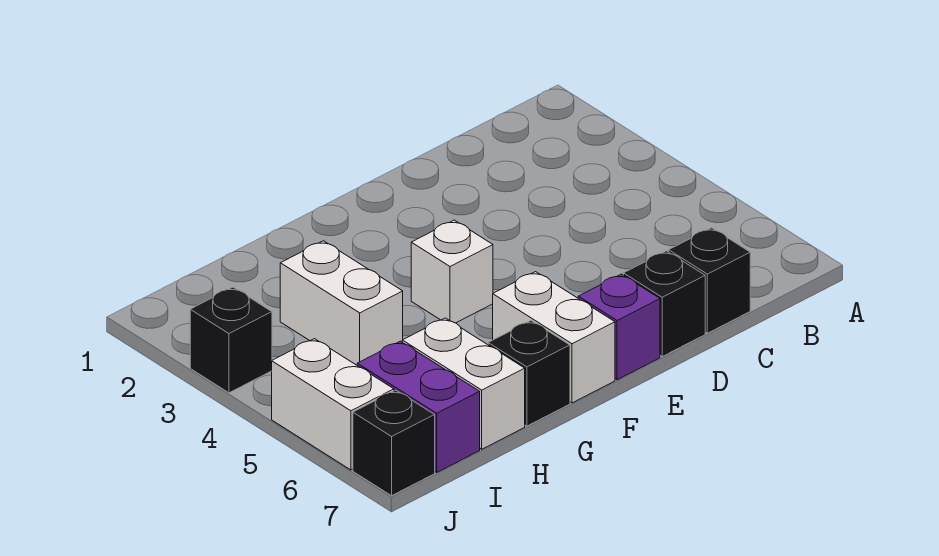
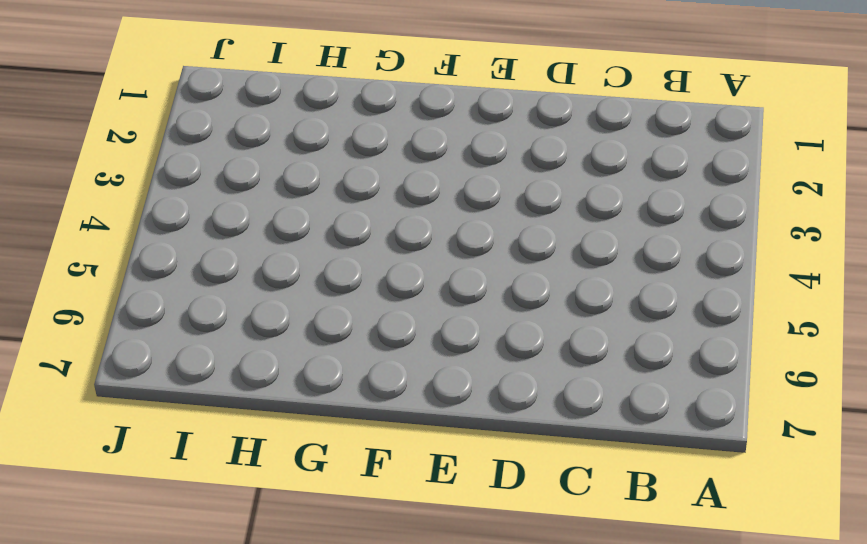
none -> black 1x1 brick [669,228,750,333]
none -> black 1x1 brick [624,251,705,356]
none -> purple 1x1 brick [578,274,660,380]

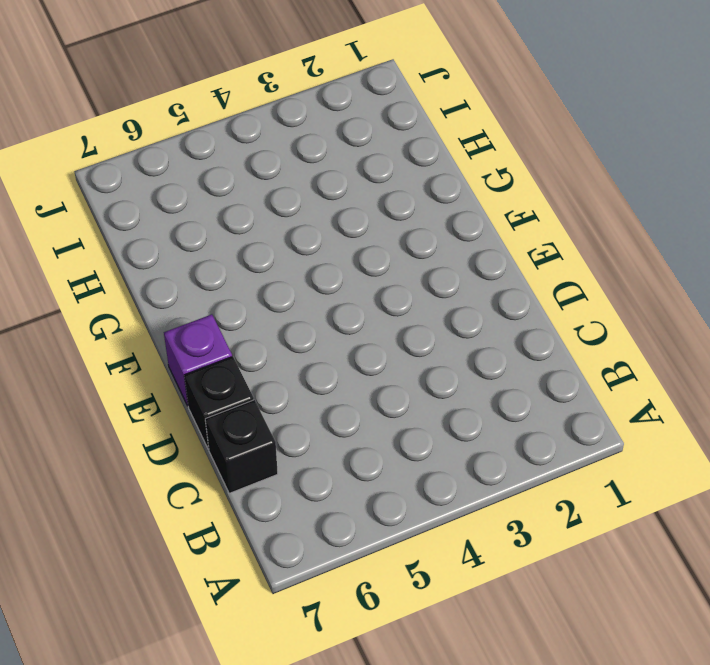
none -> white 1x1 brick [411,220,493,323]
none -> white 1x2 brick [493,272,615,403]
none -> black 1x1 brick [488,321,570,426]

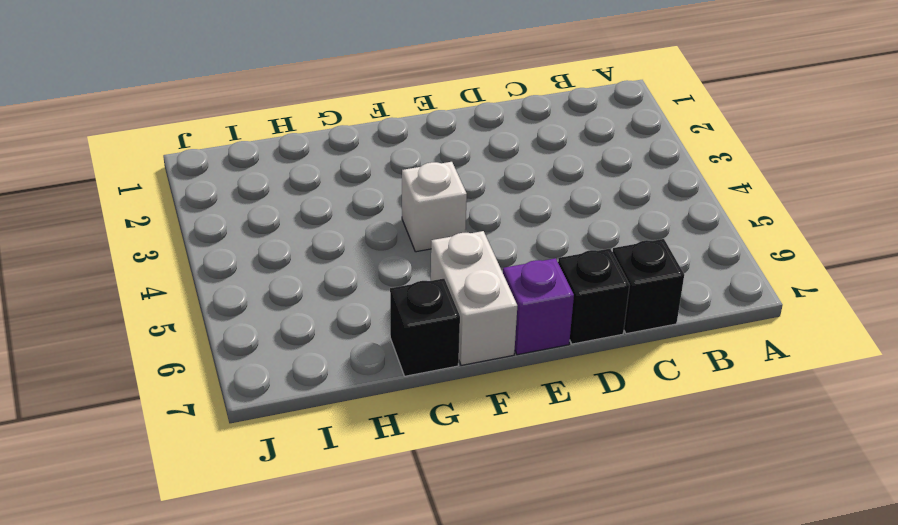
none -> white 1x2 brick [280,241,403,365]
none -> white 1x2 brick [402,318,525,449]
none -> purple 1x2 brick [357,341,480,472]

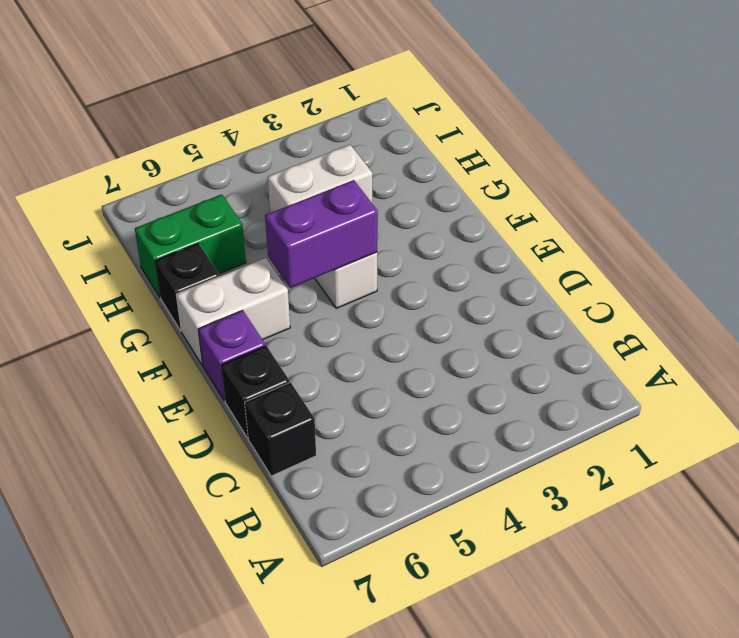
purple 1x2 brick [265,180,378,288] -> purple 1x2 brick moved to [357,341,480,472]
green 1x2 brick [135,194,246,298] -> white 1x2 brick [402,318,525,449]
none -> black 1x1 brick [190,287,272,393]
none -> white 1x2 brick [272,339,394,470]
none -> black 1x1 brick [353,390,435,496]

